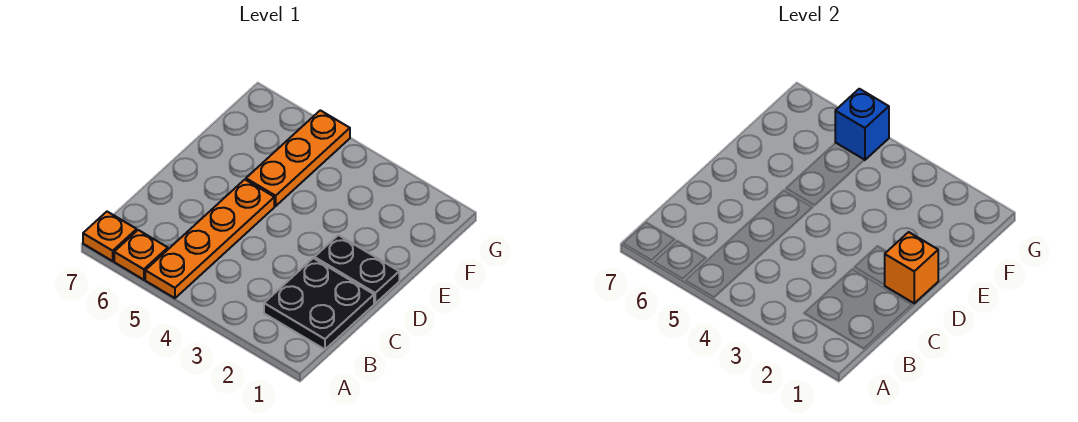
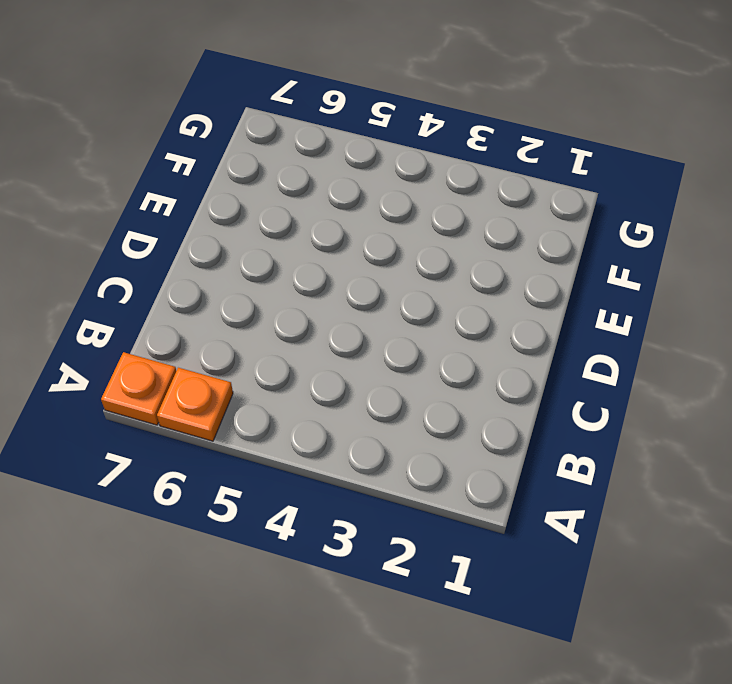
none -> orange 1x4 plate [145,180,274,298]
none -> black 2x2 plate [264,258,374,349]

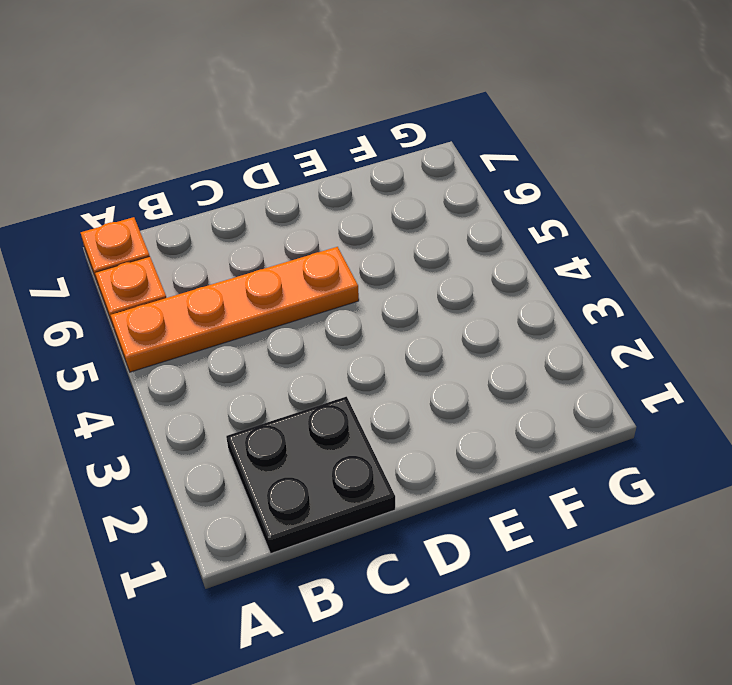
none -> black 1x2 plate [314,235,399,303]
none -> orange 1x3 plate [246,110,350,206]

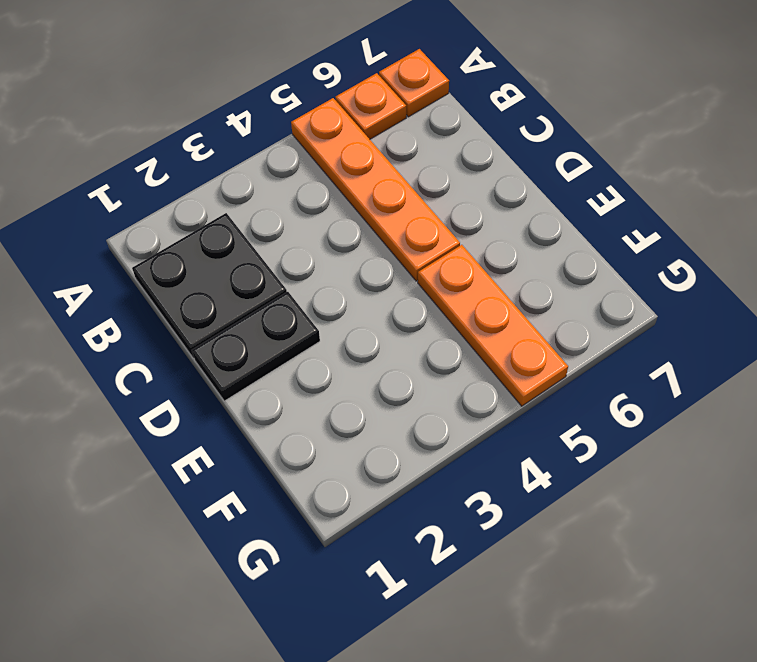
none -> orange 1x1 brick [885,232,938,303]
none -> blue 1x1 brick [835,89,889,160]

